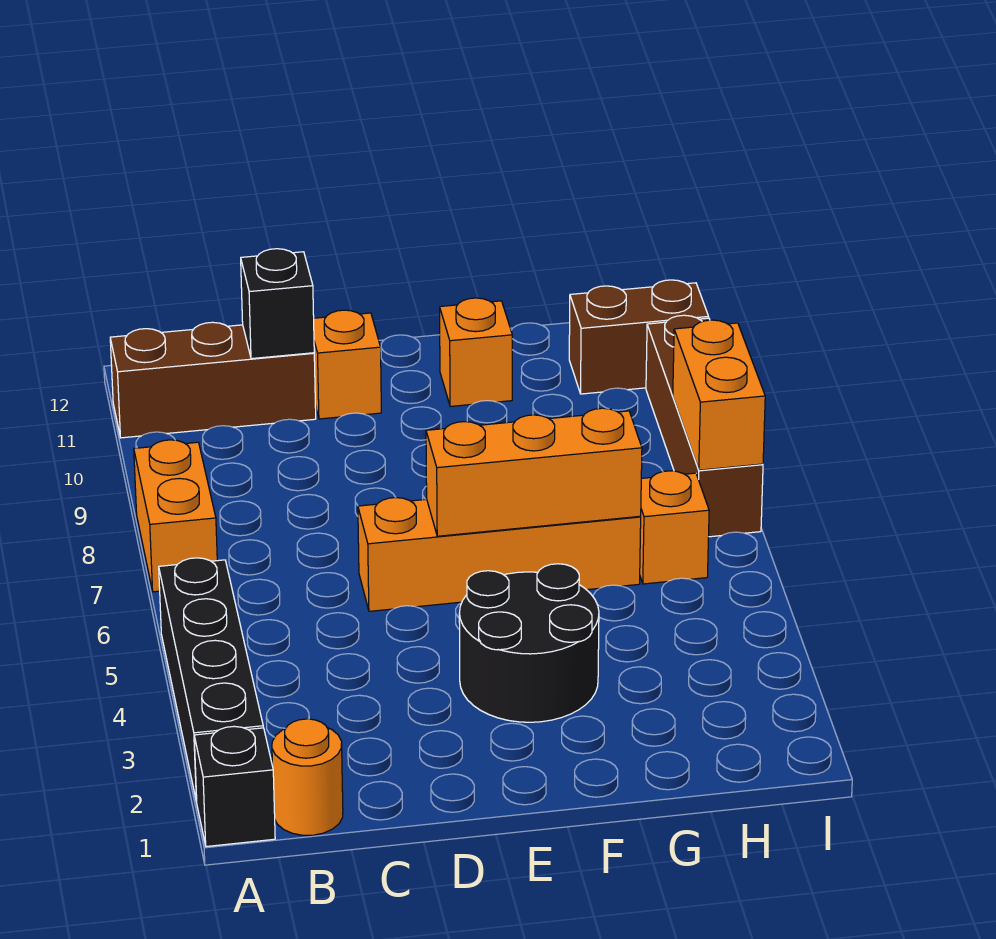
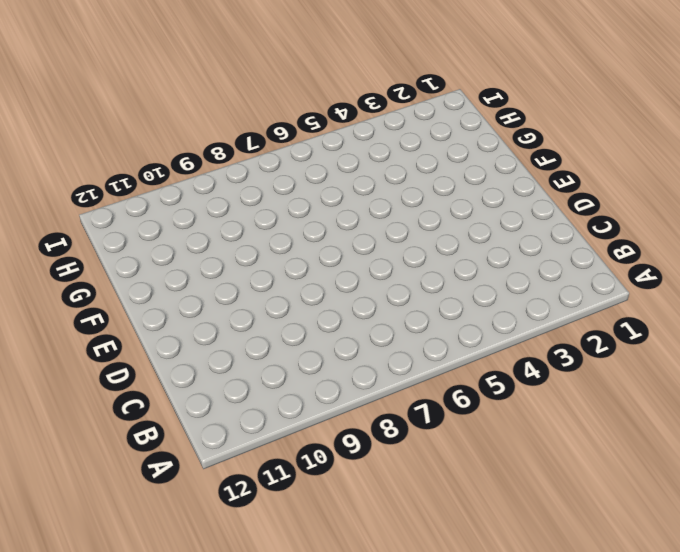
none -> black 1x1 brick [194,726,275,847]
none -> black 1x4 brick [159,558,263,802]
none -> orange 1x2 brick [134,440,217,592]

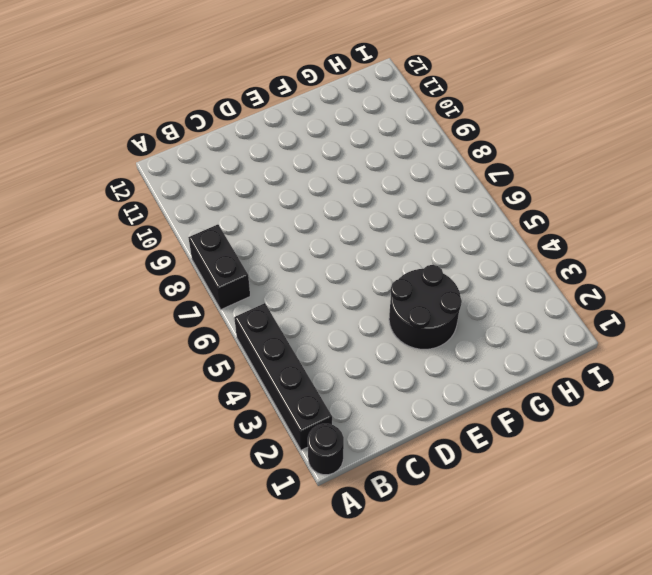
black 1x1 round brick [308,424,344,475] -> black 1x1 brick [194,726,275,847]
black 1x2 brick [188,225,250,310] -> orange 1x2 brick [134,440,217,592]
none -> brown 1x3 brick [110,322,316,438]
none -> orange 1x1 round brick [272,719,343,835]
none -> orange 1x4 brick [358,498,641,611]

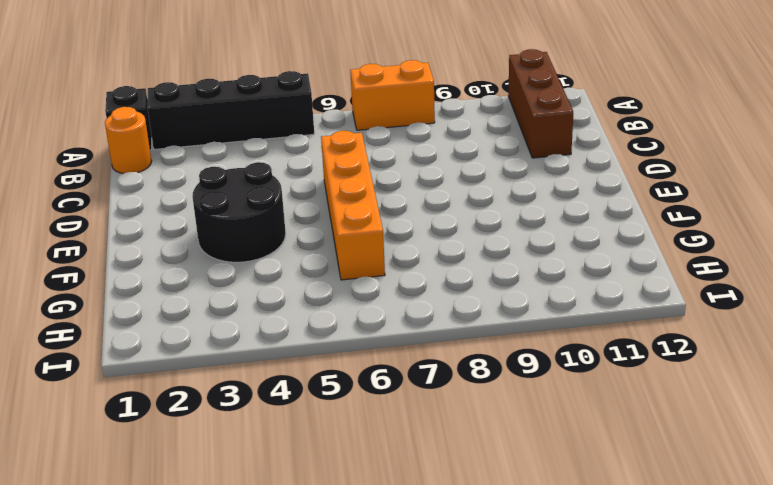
none -> orange 1x1 brick [314,310,381,419]
none -> orange 1x1 brick [440,298,512,406]
none -> orange 1x1 brick [640,471,709,584]

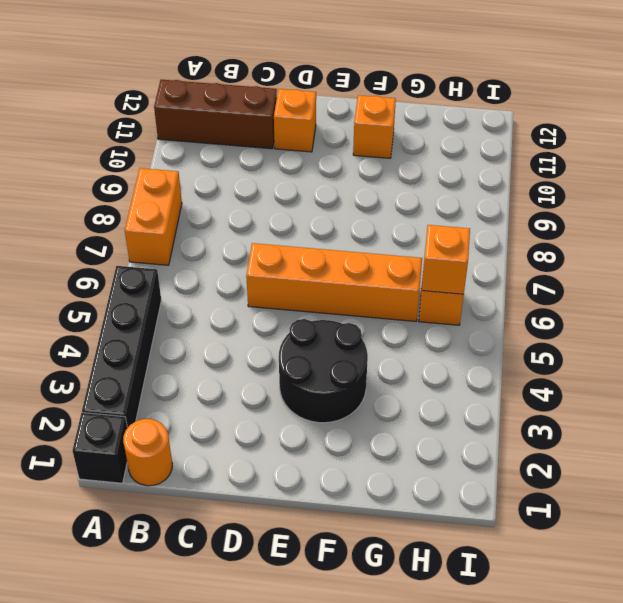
orange 1x1 brick [422,225,470,294] -> none
none -> brown 1x2 brick [569,280,709,394]
none -> brown 1x4 brick [646,315,763,537]
none -> black 1x1 brick [241,249,314,359]

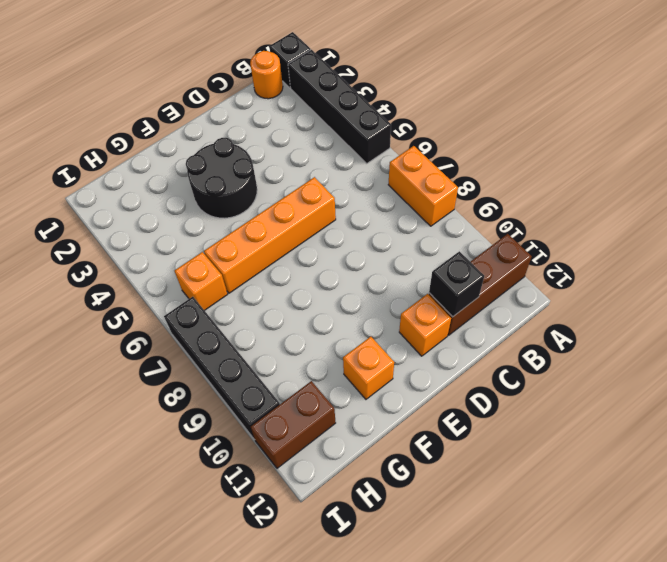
black 1x4 brick [164,297,280,439] -> brown 1x4 brick [646,315,763,537]
none -> orange 1x3 brick [426,408,642,536]
none -> orange 1x2 brick [673,320,765,470]

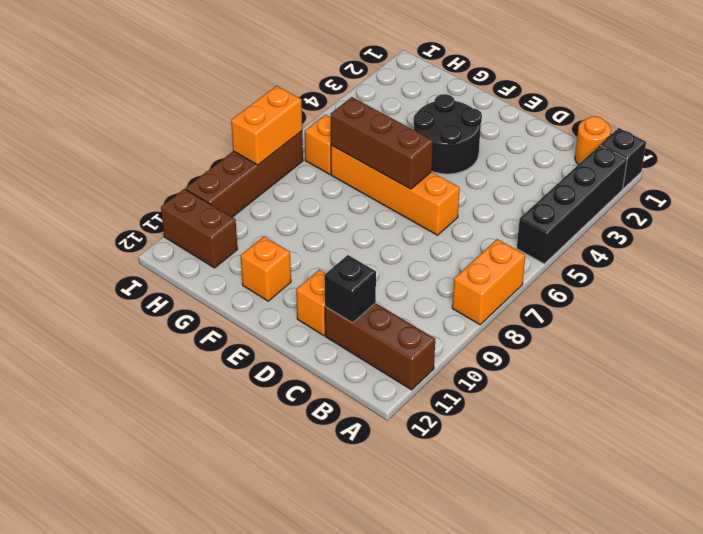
brown 1x3 brick [331,97,433,189] -> orange 1x3 brick [426,408,642,536]

